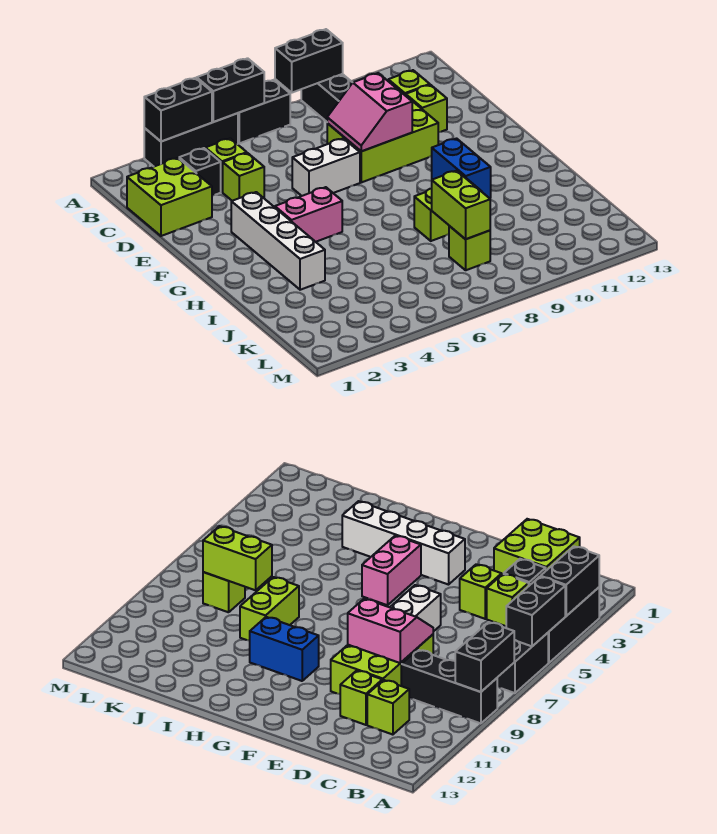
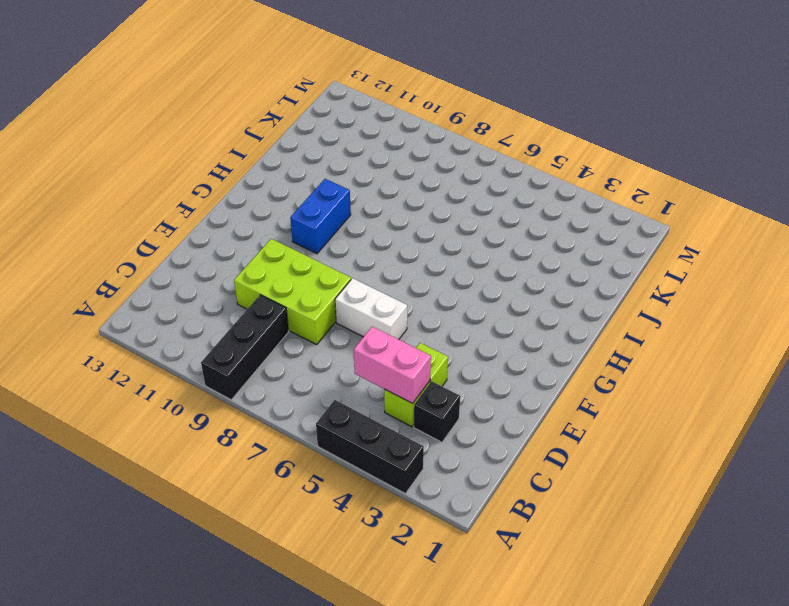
pink 1x2 brick [354,327,431,403] -> pink 1x2 brick moved to [275,187,342,242]
none -> black 1x2 brick [238,80,290,143]
none -> lime 2x2 brick [127,158,212,236]
none -> lime 1x1 brick [388,70,430,95]

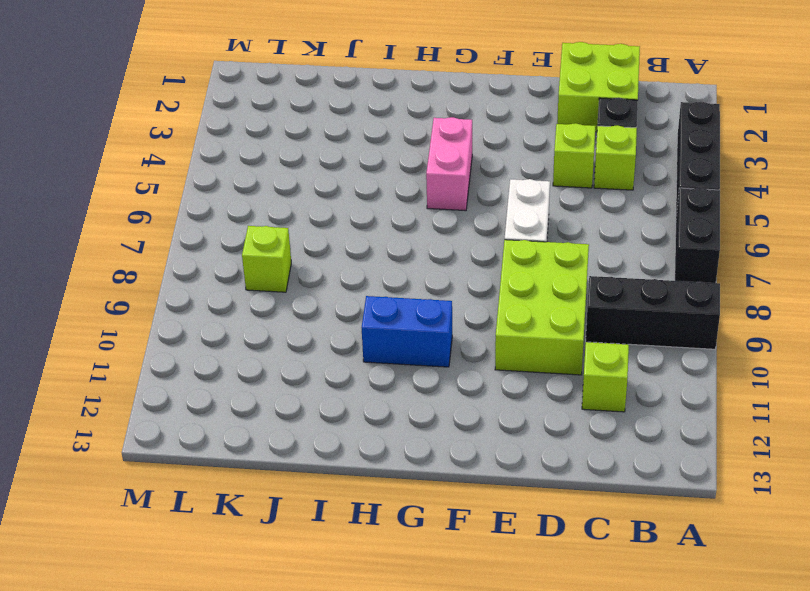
none -> lime 1x1 brick [406,85,447,132]
none -> white 1x4 brick [231,192,325,290]
none -> lime 1x2 brick [414,178,481,241]

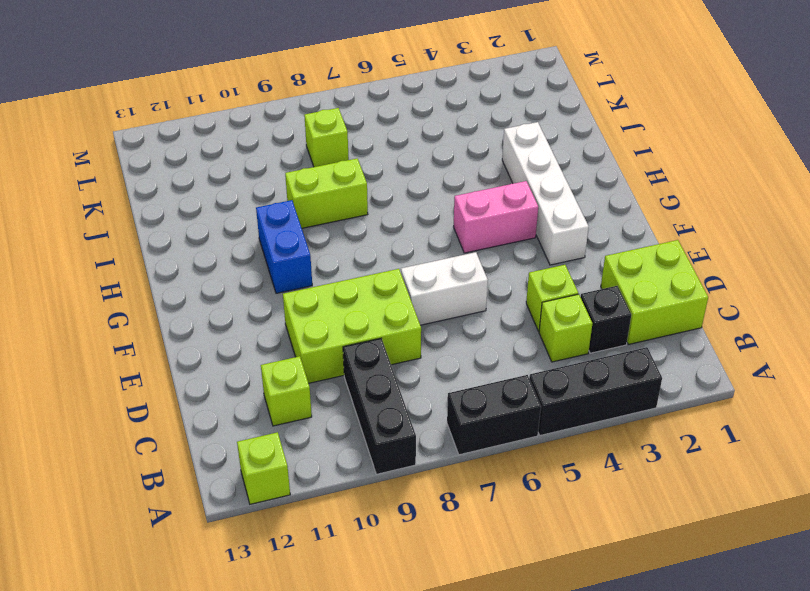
lime 1x1 brick [237,432,290,504] -> lime 1x1 brick moved to [406,85,447,132]
none -> black 1x2 brick [144,78,212,142]
none -> black 1x2 brick [197,58,264,122]
none -> black 1x2 brick [275,29,343,93]

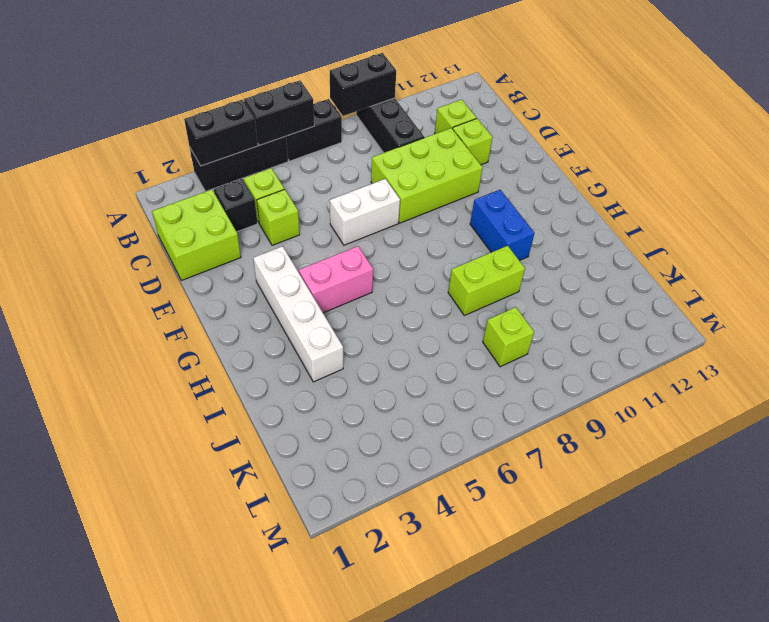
none -> pink 2x2 slope [327,73,412,151]
none -> lime 1x2 brick [432,171,490,239]

